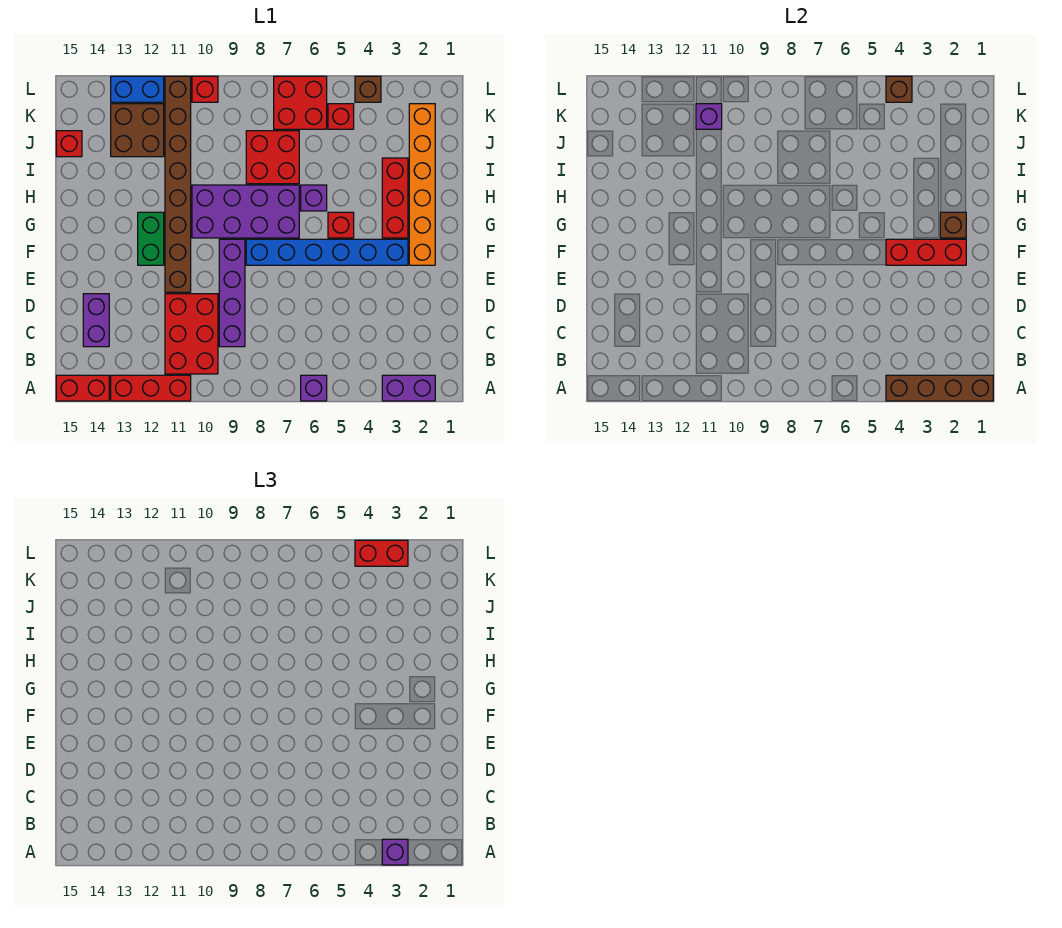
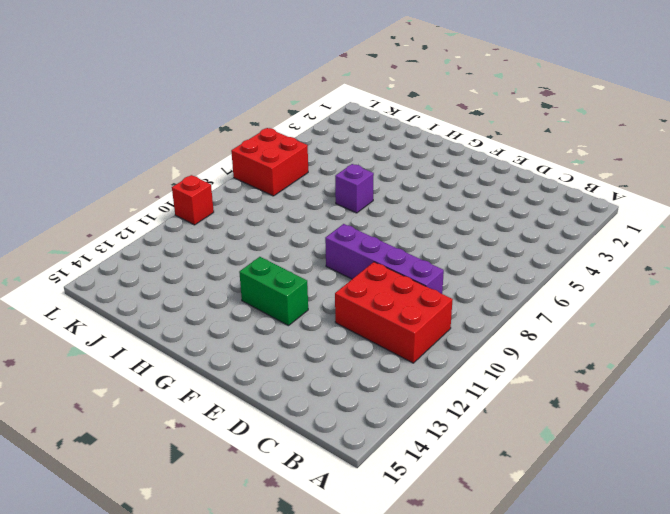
none -> purple 1x2 brick [382,375,435,401]
none -> purple 1x1 brick [301,375,327,401]
none -> red 1x3 brick [111,375,191,401]
none -> red 1x2 brick [56,375,109,401]

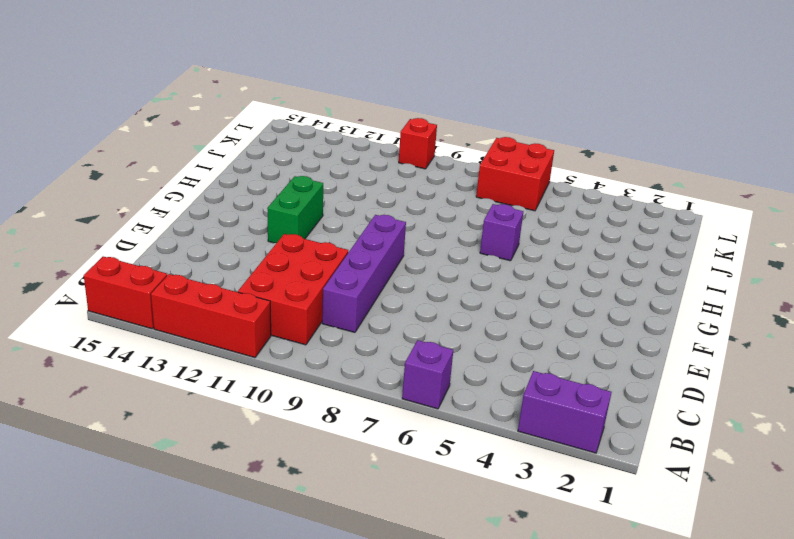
none -> purple 1x2 brick [83,294,109,347]
none -> brown 1x8 brick [165,76,191,292]
none -> orange 1x6 brick [409,104,435,265]
none -> blue 1x6 brick [246,239,408,265]

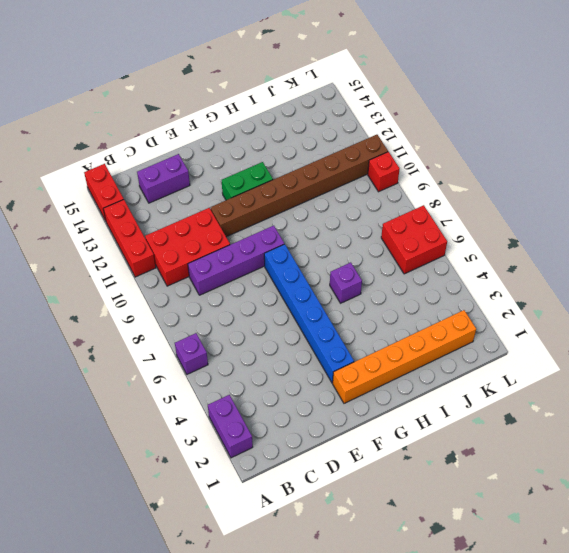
none -> red 1x3 brick [382,158,408,238]
none -> red 1x1 brick [328,212,354,238]
none -> purple 2x4 brick [192,185,299,238]
none -> red 2x2 brick [246,131,299,184]

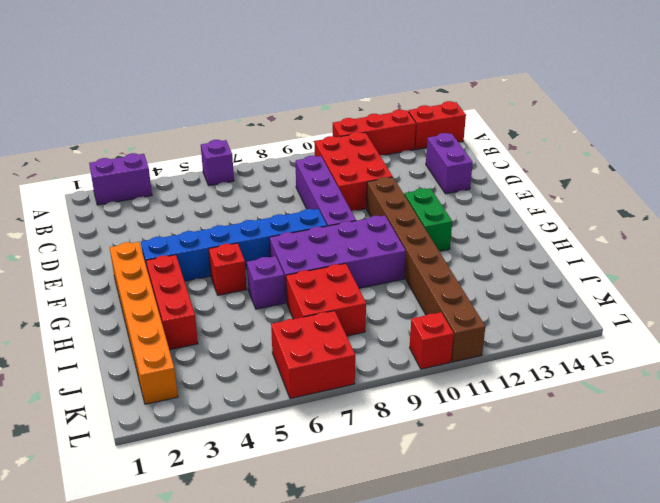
none -> brown 2x2 brick [111,104,164,157]
none -> red 1x1 brick [56,131,82,157]
none -> red 1x1 brick [328,104,354,129]
none -> brown 1x1 brick [355,76,381,102]

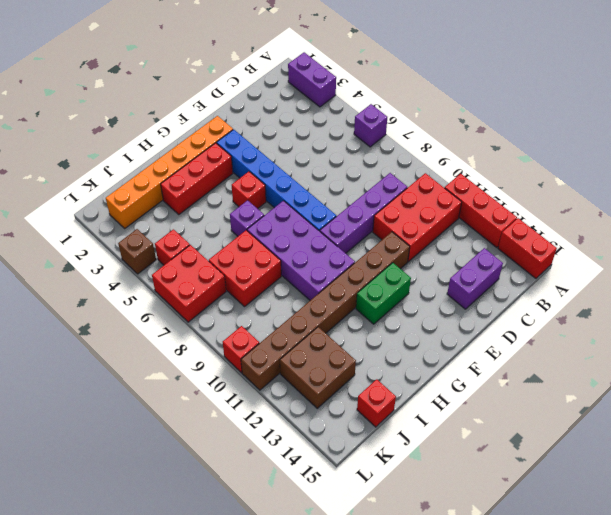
none -> blue 1x2 brick [111,76,164,102]
none -> brown 1x4 brick [886,375,993,401]
none -> red 1x3 brick [886,239,966,265]
none -> brown 1x1 brick [940,212,966,238]

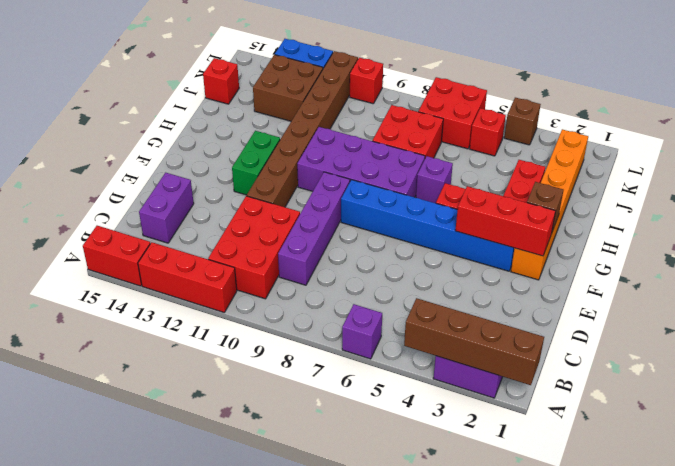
none -> purple 1x1 brick [696,104,722,129]
none -> brown 1x1 brick [886,76,912,102]
none -> purple 1x1 brick [382,839,408,865]
none -> red 1x2 brick [355,540,408,566]

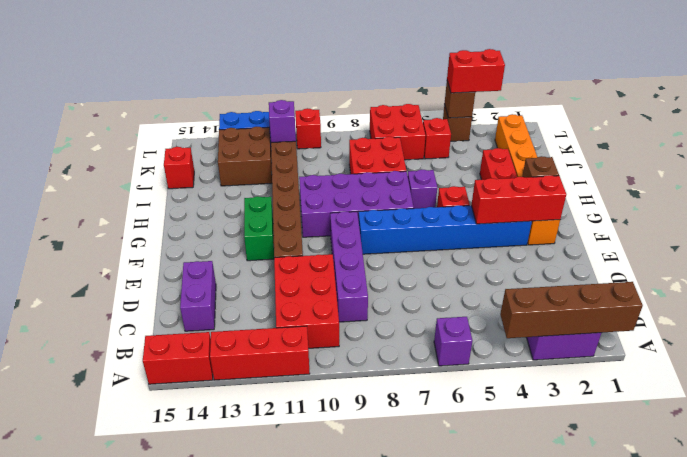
none -> purple 1x1 brick [382,839,408,865]

